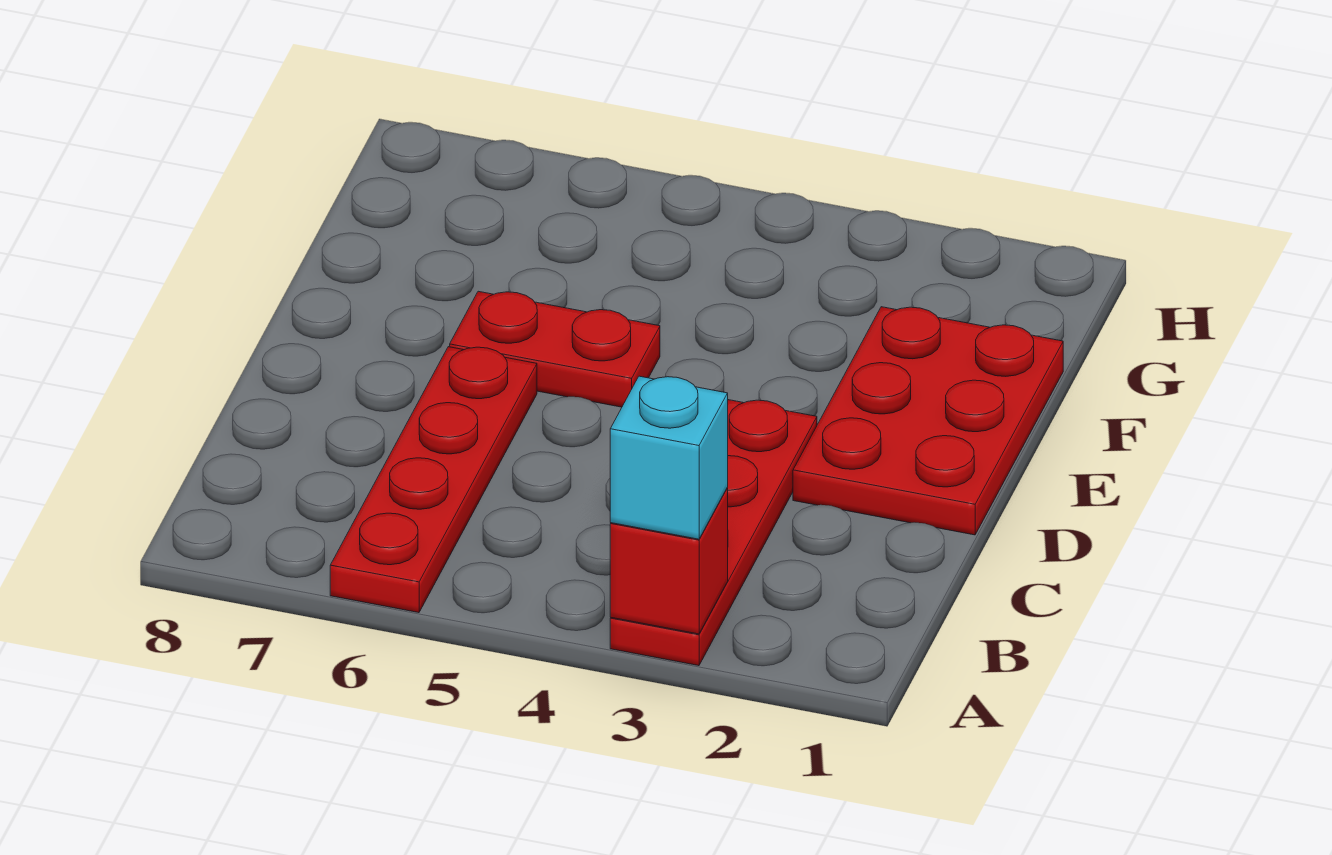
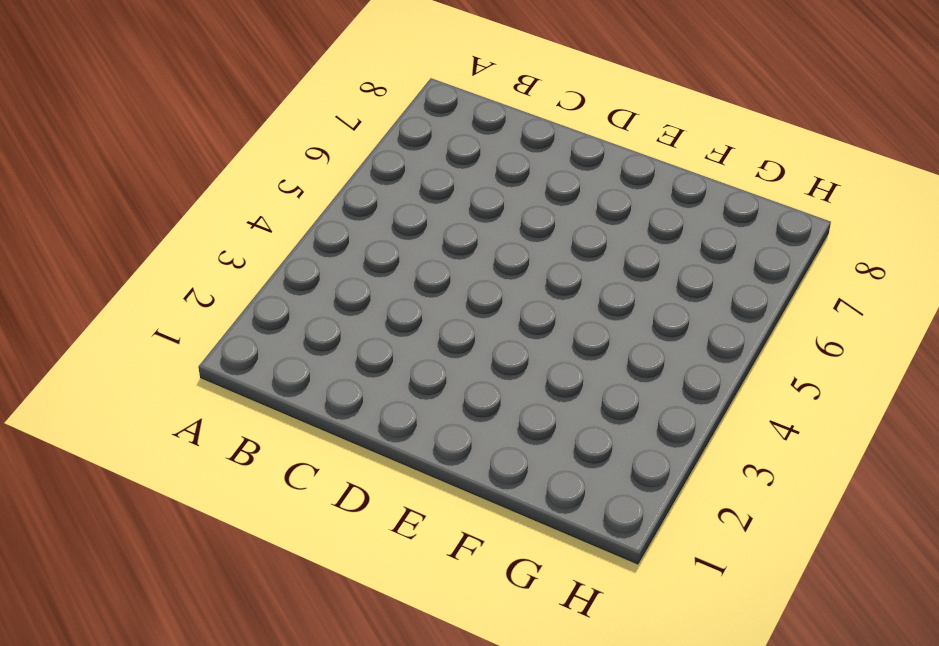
none -> red 1x4 plate [610,400,817,666]
none -> red 1x4 plate [330,347,537,613]

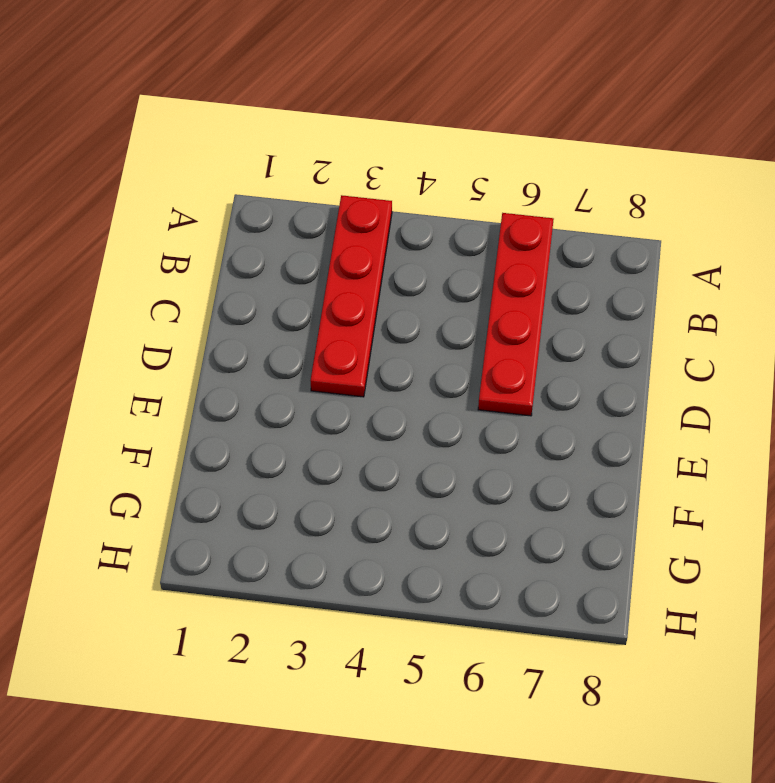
none -> red 2x3 plate [793,307,1063,535]
none -> red 1x2 plate [450,291,660,407]

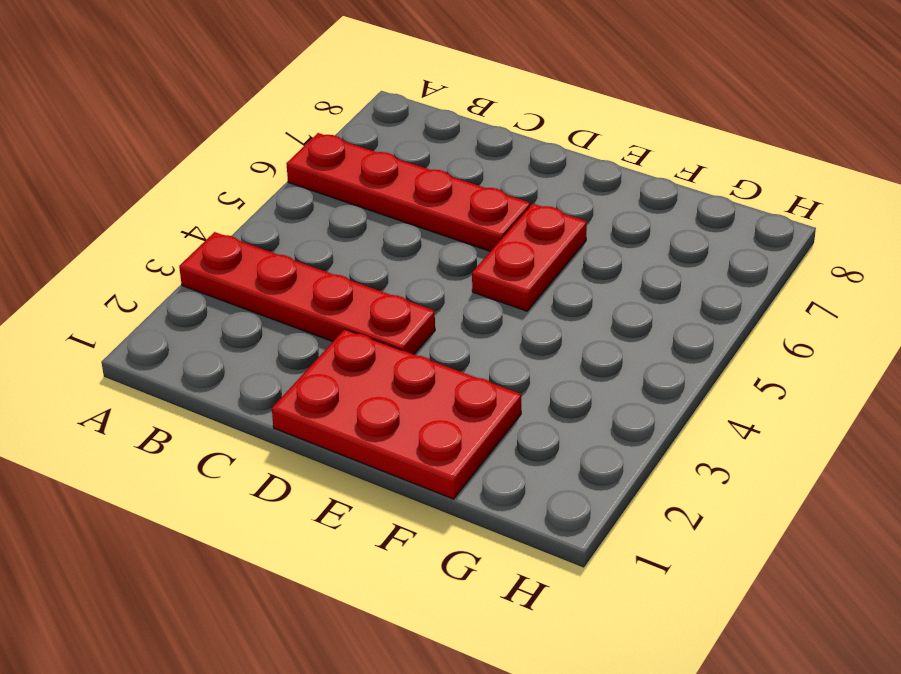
none -> red 1x1 brick [610,488,728,634]
none -> cyan 1x1 brick [610,376,728,539]

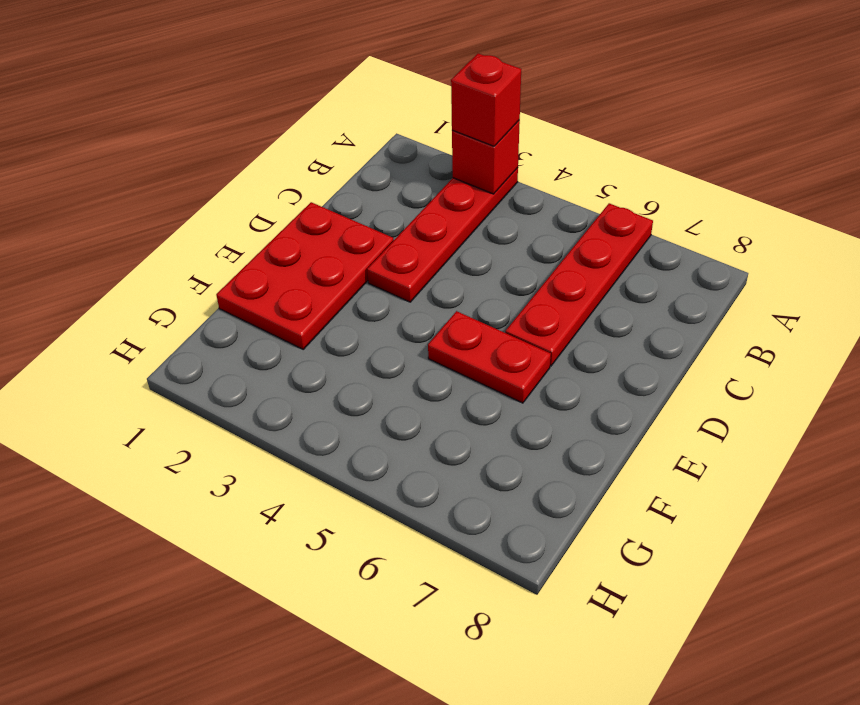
red 1x1 brick [451,53,521,146] -> cyan 1x1 brick [610,376,728,539]

